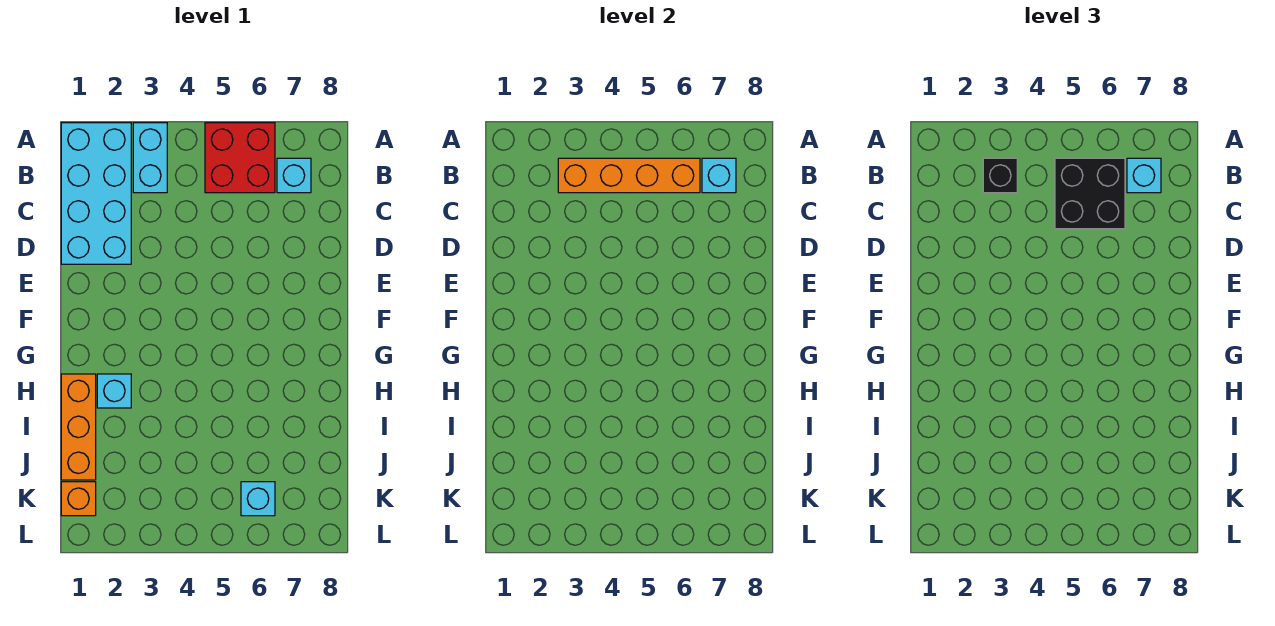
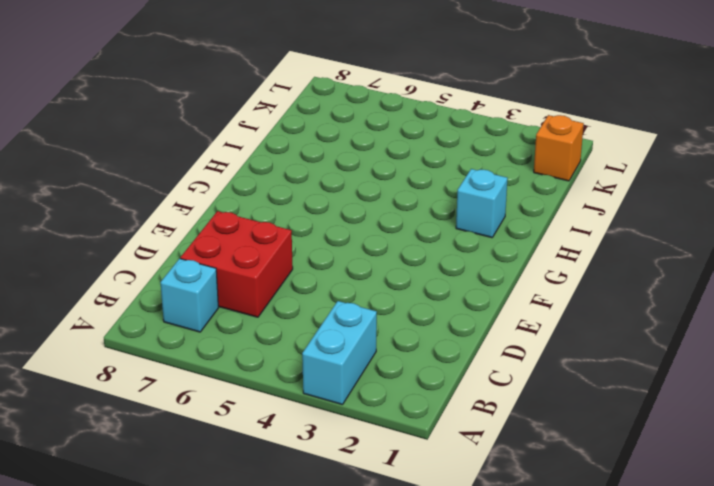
red 2x2 brick [180,211,293,317] -> red 2x2 brick moved to [205,123,275,193]
none -> cyan 2x4 brick [61,123,131,264]
none -> orange 1x3 brick [61,374,96,480]
none -> cyan 1x1 brick [241,482,275,516]

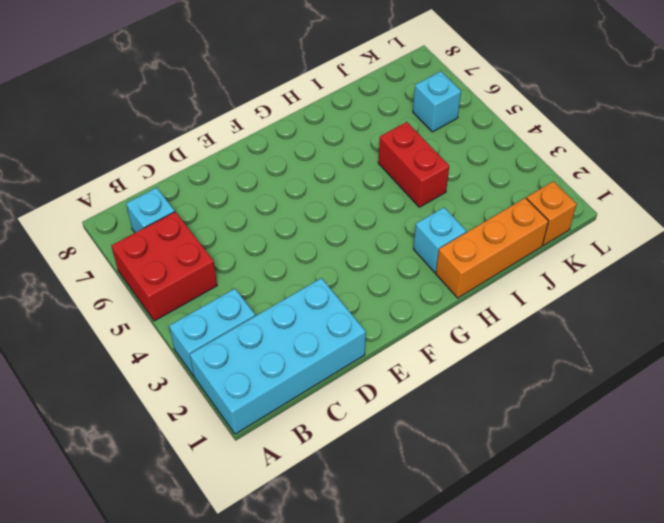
red 1x2 brick [378,122,449,207] -> none
none -> orange 1x4 brick [558,158,700,193]
none -> cyan 1x1 brick [702,158,736,193]
none -> black 1x1 brick [983,158,1017,193]

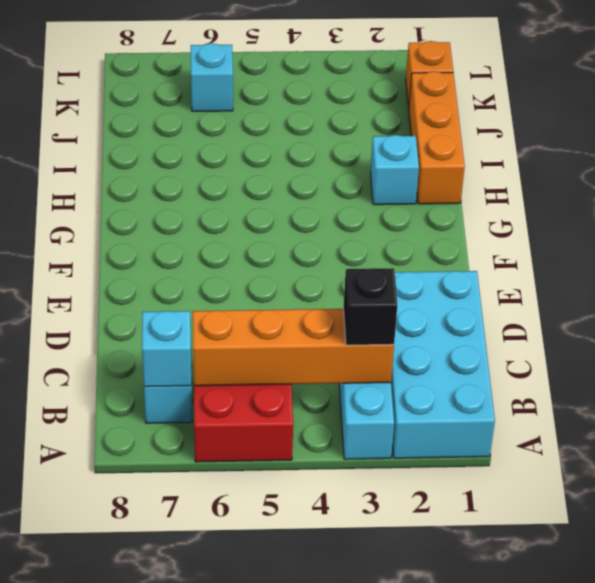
none -> black 2x2 brick [1055,158,1125,229]
none -> cyan 1x1 brick [1127,158,1161,193]

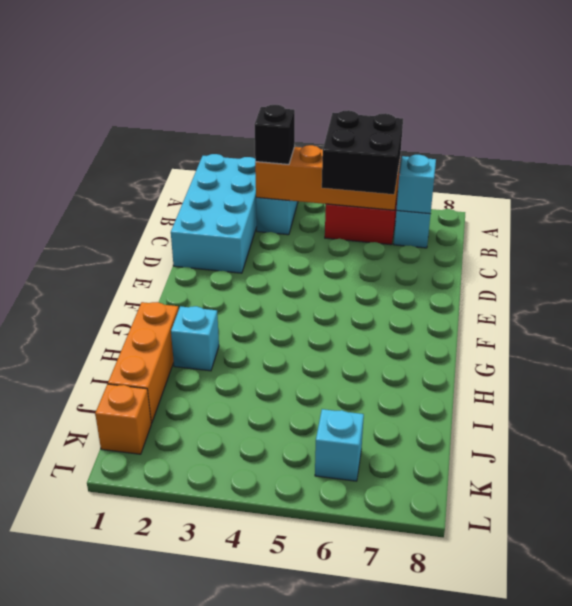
none -> cyan 1x1 brick [1127,158,1161,193]

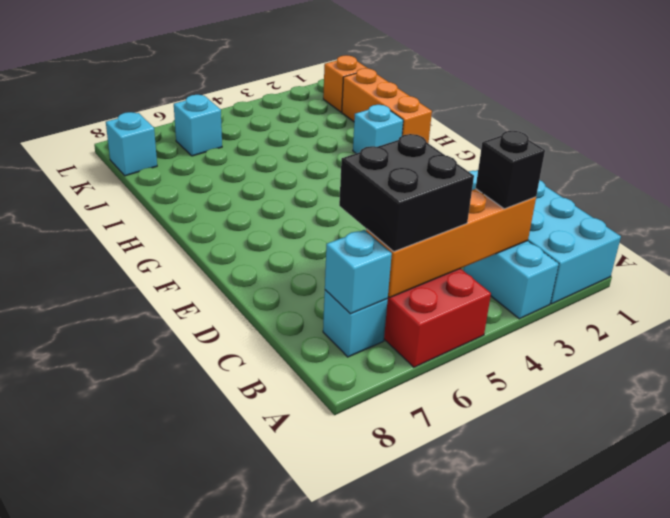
cyan 1x1 brick [106,112,157,176] -> cyan 1x1 brick moved to [1127,158,1161,193]

